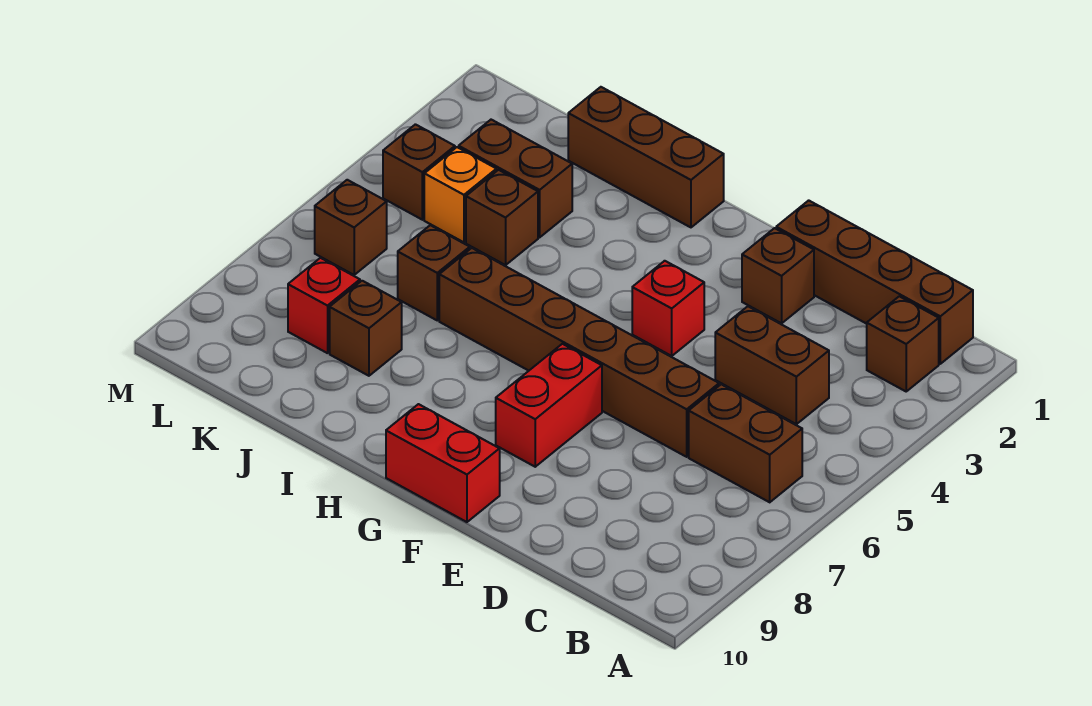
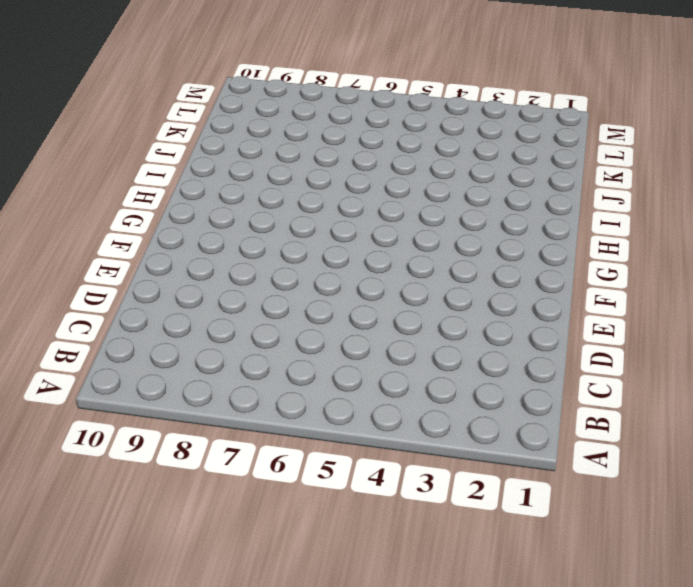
none -> brown 1x4 brick [776,200,973,364]
none -> brown 1x1 brick [867,296,939,391]
none -> brown 1x2 brick [689,384,802,502]

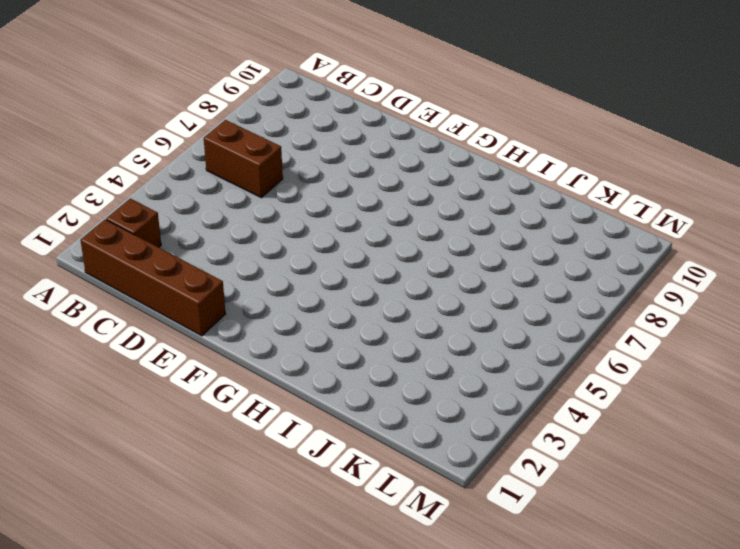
none -> brown 1x2 brick [715,306,829,424]
none -> brown 1x6 brick [439,248,719,457]
none -> brown 1x1 brick [742,228,814,323]

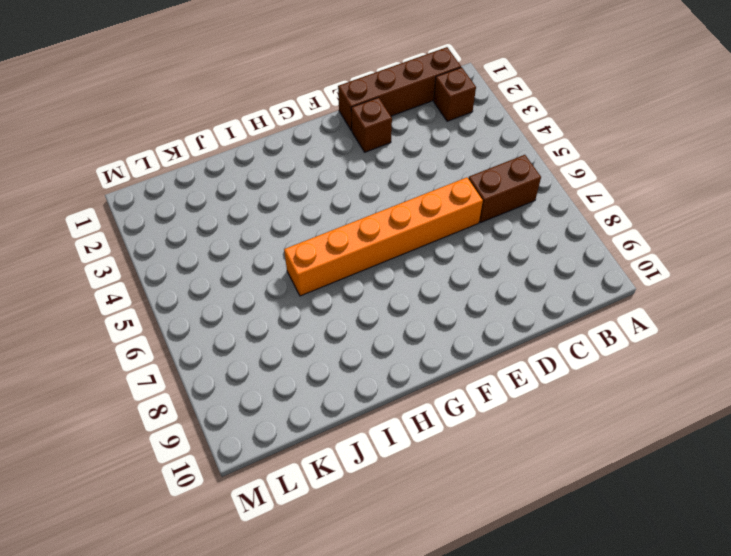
orange 1x6 brick [284,177,483,296] -> brown 1x6 brick [439,248,719,457]
none -> brown 1x2 brick [715,306,829,424]
none -> red 1x1 brick [632,261,704,356]
none -> red 1x2 brick [496,344,602,467]

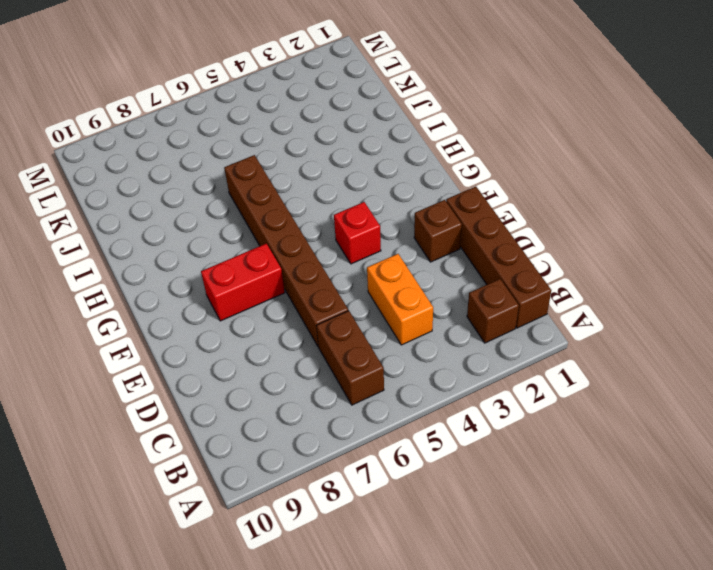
orange 1x2 brick [367,254,433,345] -> brown 1x2 brick [715,306,829,424]
none -> red 1x2 brick [386,404,500,522]
none -> brown 1x3 brick [568,87,724,227]
none -> brown 1x2 brick [459,120,572,237]

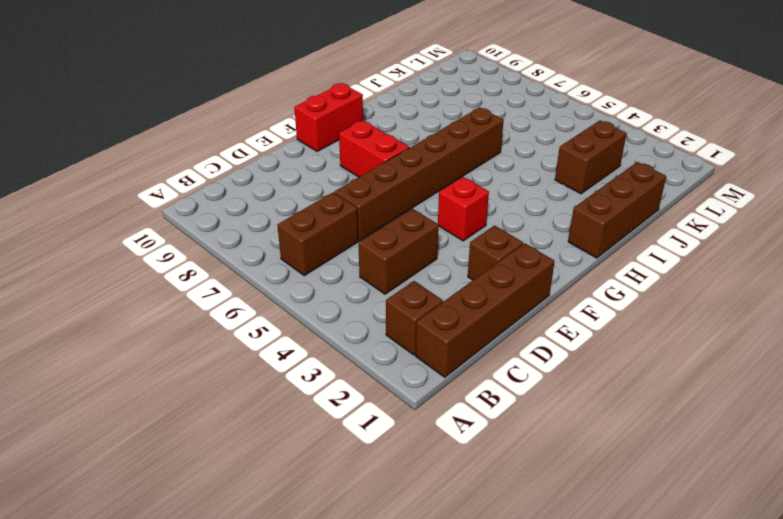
none -> brown 1x1 brick [466,170,538,265]
none -> brown 1x1 brick [398,225,470,320]
none -> brown 1x1 brick [330,281,402,376]

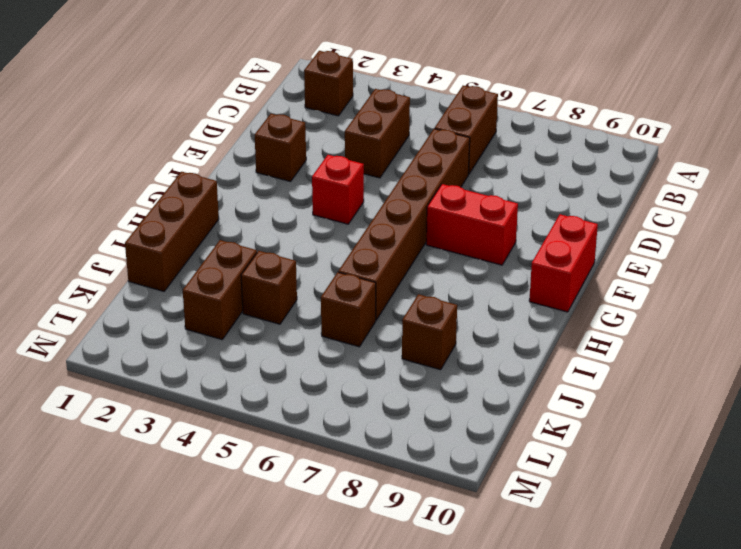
none -> brown 1x4 brick [776,200,973,364]
none -> orange 1x1 brick [424,147,496,242]
none -> red 1x1 brick [288,258,360,353]

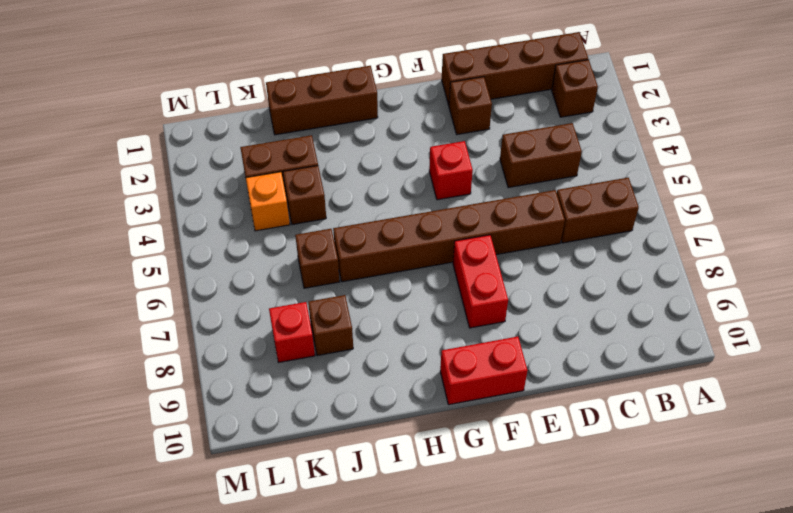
none -> brown 1x1 brick [383,124,455,220]
none -> brown 1x1 brick [315,180,387,275]

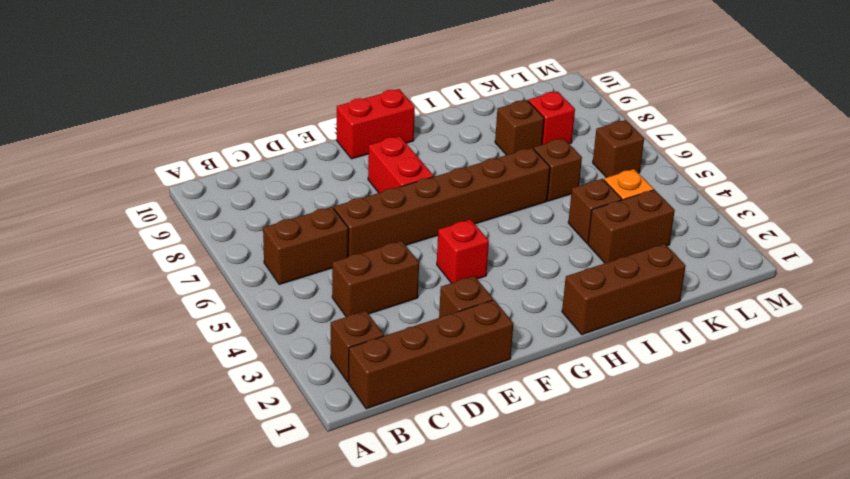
none -> brown 1x1 brick [383,124,455,220]

